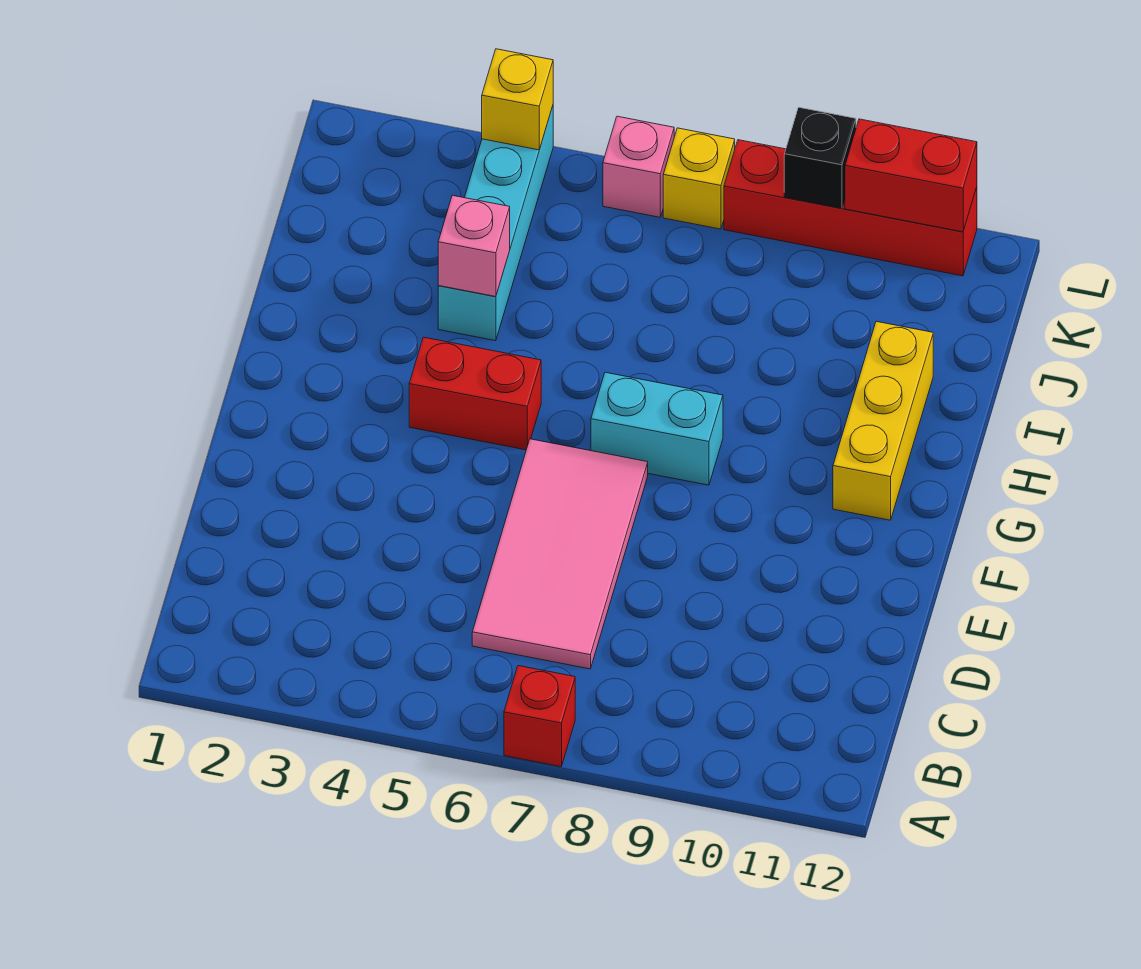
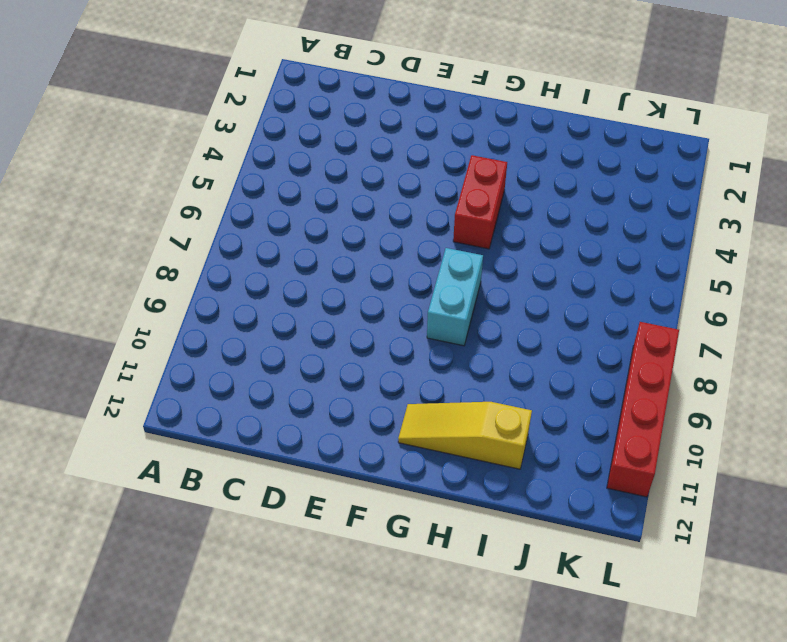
yellow 1x3 slope [398,402,532,469] -> yellow 1x3 brick [833,321,933,520]
none -> red 1x1 brick [504,666,575,767]
none -> pink 2x4 tile [472,439,648,669]
none -> cyan 1x4 brick [438,106,553,341]

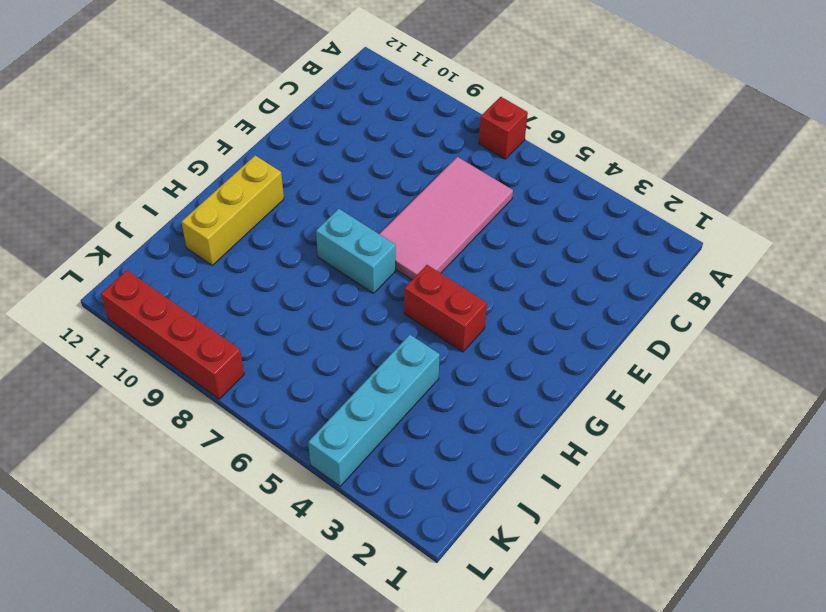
none -> pink 1x1 brick [603,116,674,217]
none -> yellow 1x1 brick [663,128,735,229]
none -> pink 1x1 brick [438,195,510,297]

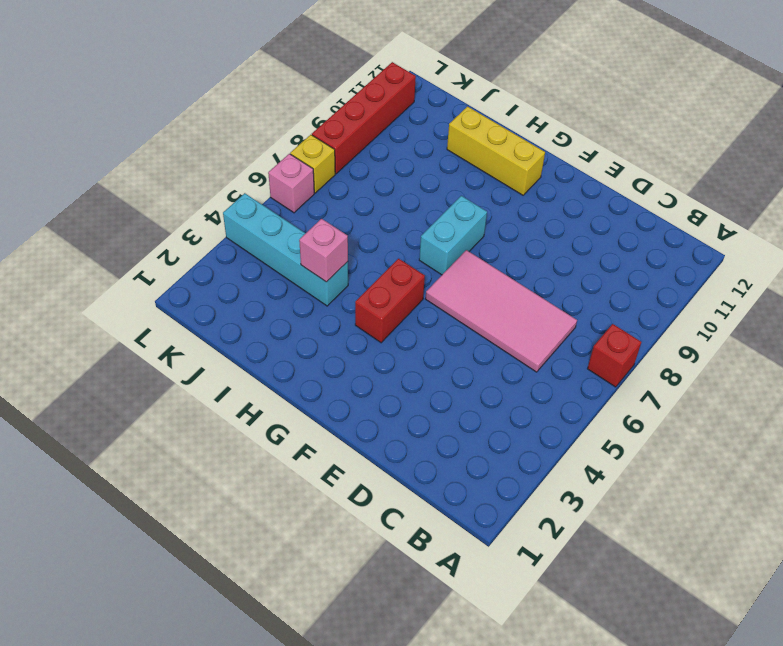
none -> yellow 1x1 brick [482,49,553,150]
none -> black 1x1 brick [784,107,856,208]
none -> red 1x2 brick [845,119,977,232]

